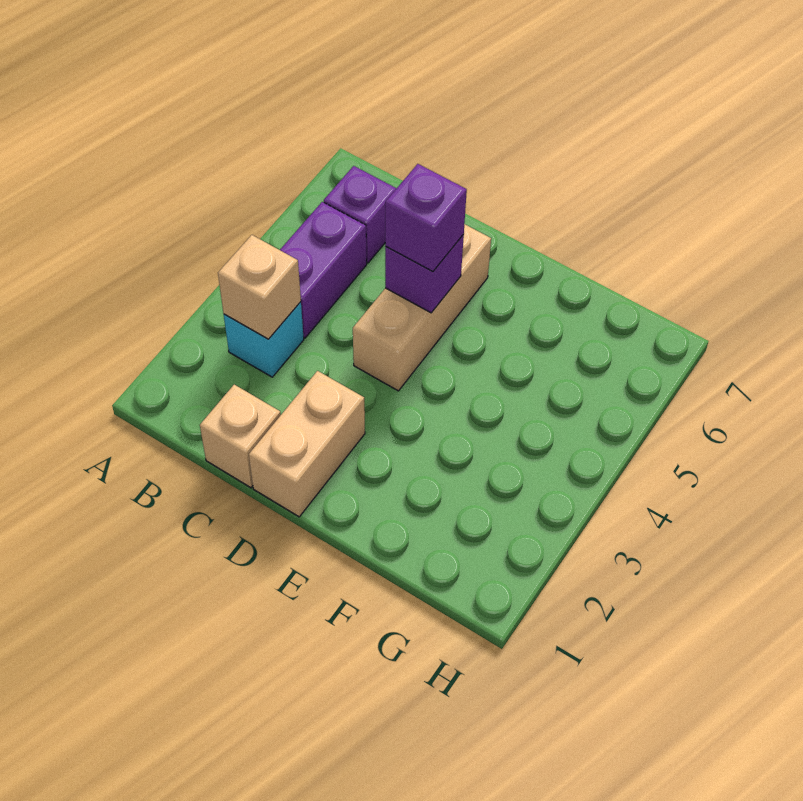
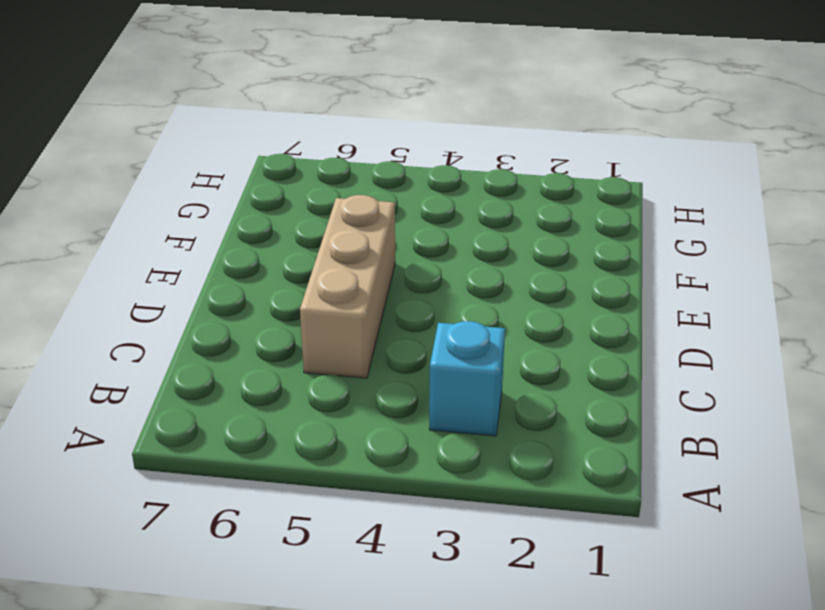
tan 1x3 brick [300,195,395,378] -> tan 1x3 brick turned to [353,224,491,391]
none -> purple 1x2 brick [280,202,367,338]
none -> purple 1x1 brick [324,166,397,263]

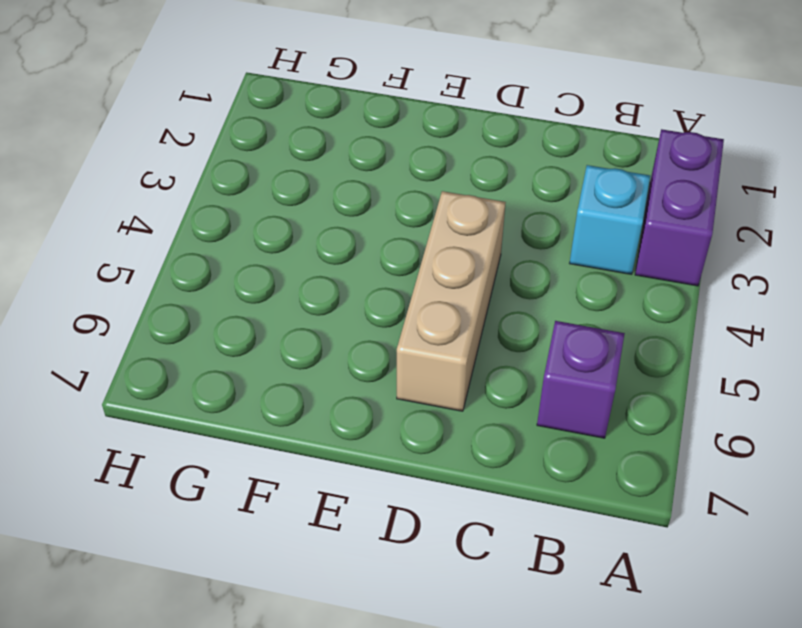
purple 1x2 brick [635,129,724,286] -> purple 1x2 brick moved to [280,202,367,338]
none -> tan 1x1 brick [200,385,281,488]
none -> tan 1x2 brick [249,371,365,517]

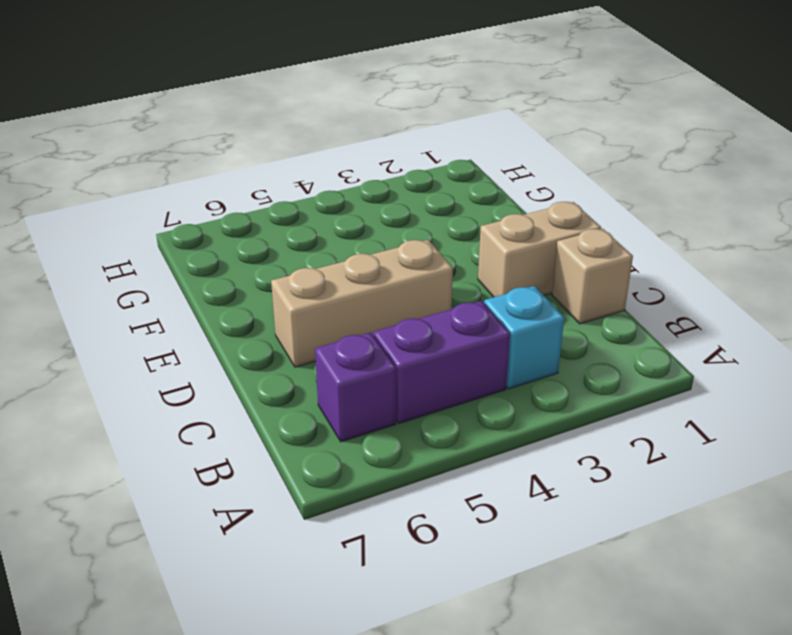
none -> tan 1x1 brick [218,235,301,339]
none -> purple 1x1 brick [385,235,464,313]

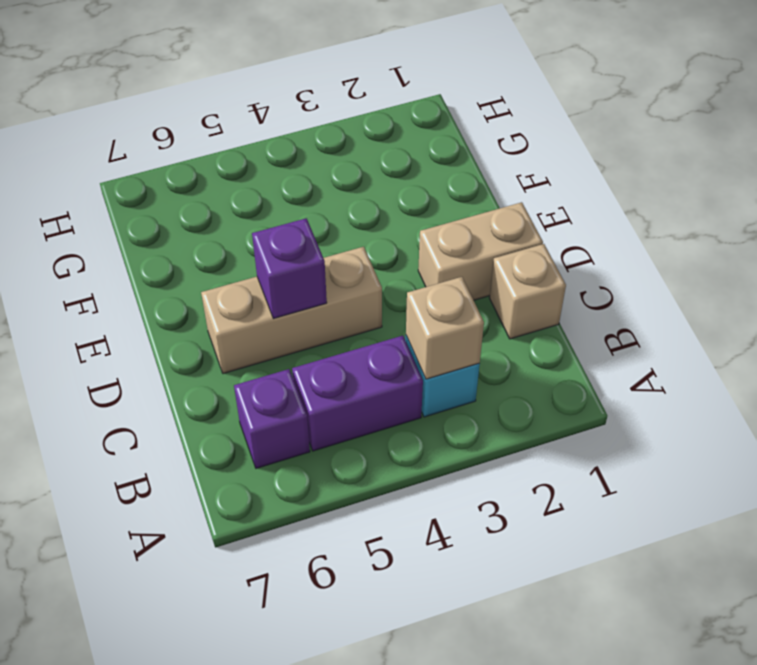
none -> purple 1x1 brick [385,164,467,271]

